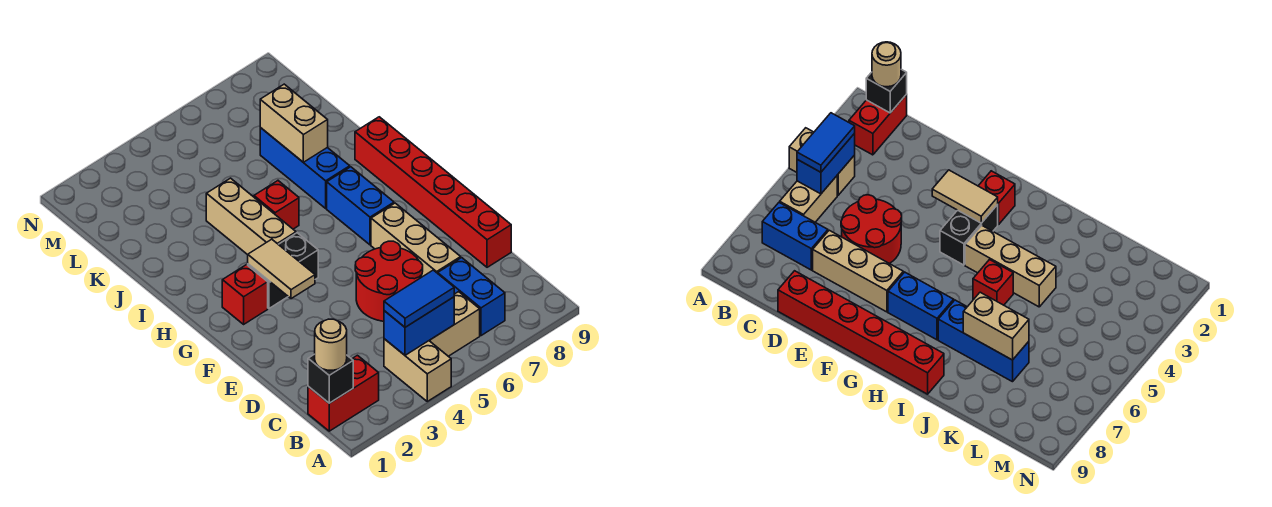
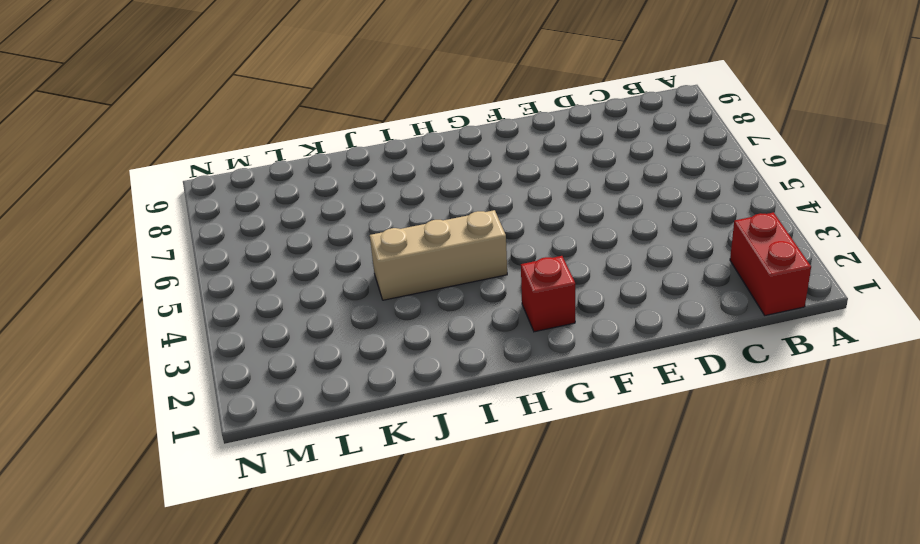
none -> tan 1x2 brick [384,339,451,401]
none -> tan 1x2 brick [429,292,480,356]
none -> blue 1x2 brick [438,258,505,336]

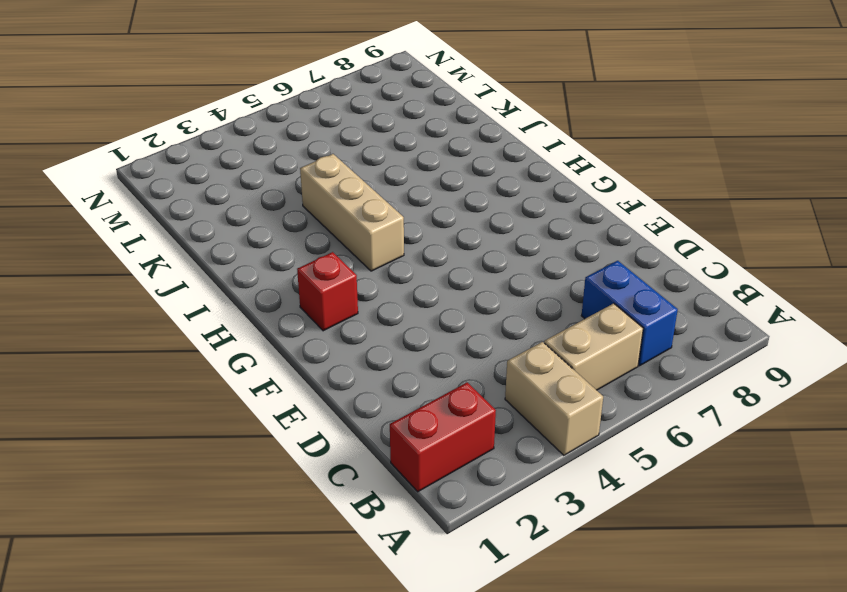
none -> red 2x2 round brick [355,241,423,321]
none -> tan 1x3 brick [371,203,461,277]
none -> red 1x6 brick [355,117,511,267]

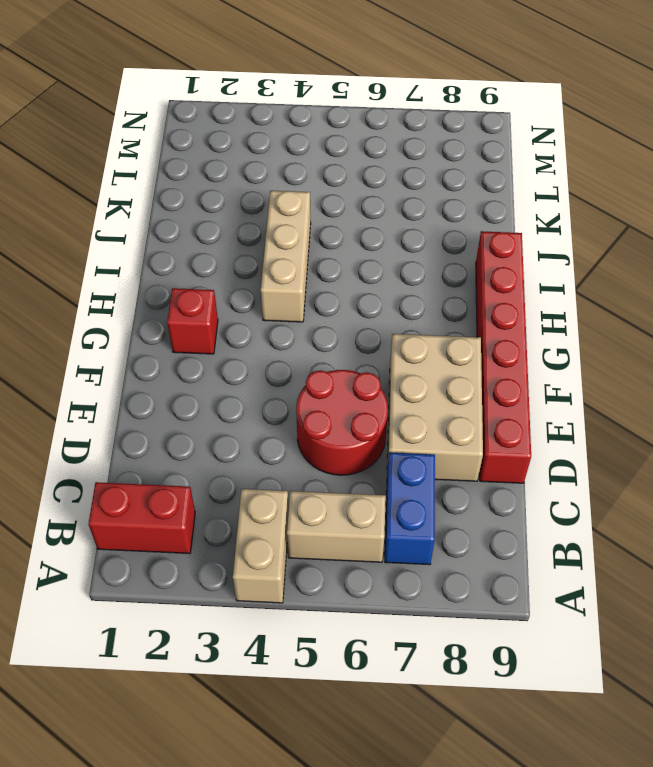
tan 2x3 brick [387,334,483,481] -> tan 1x3 brick [371,203,461,277]
none -> black 1x2 brick [248,233,318,308]
none -> blue 1x2 brick [327,167,394,245]
none -> red 1x1 brick [254,181,299,229]

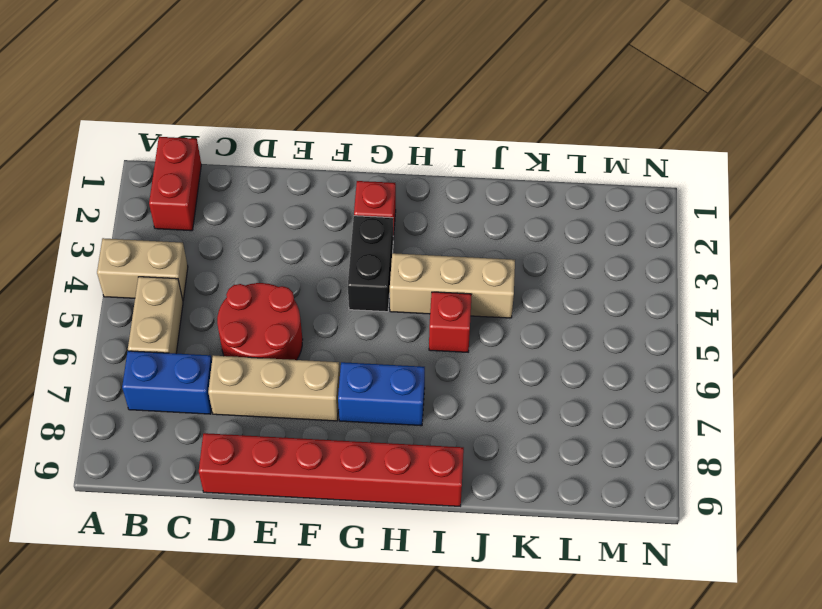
none -> blue 1x3 brick [260,128,350,208]
none -> black 1x1 brick [308,354,353,403]
none -> blue 1x2 brick [384,297,454,355]

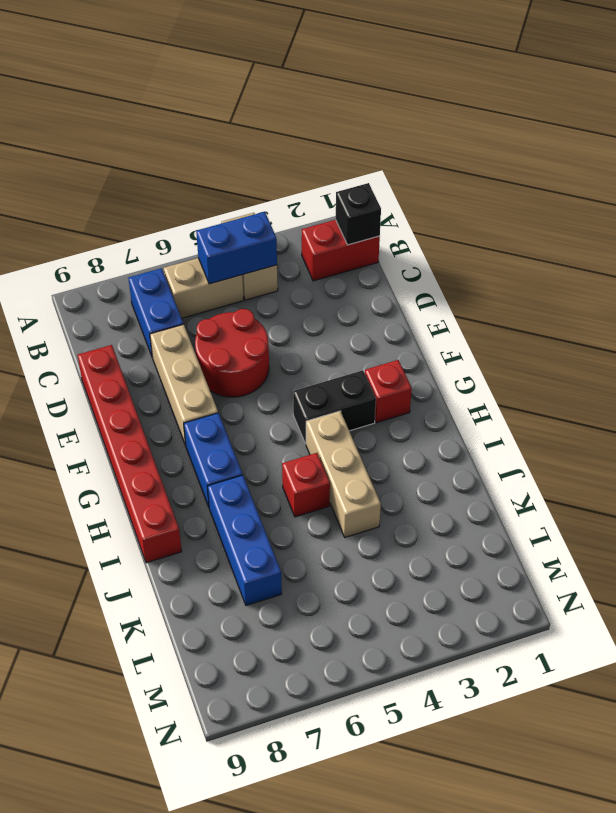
none -> tan 1x2 tile [248,239,315,299]
none -> tan 1x2 brick [260,84,328,162]
none -> tan 1x1 round brick [315,319,347,370]

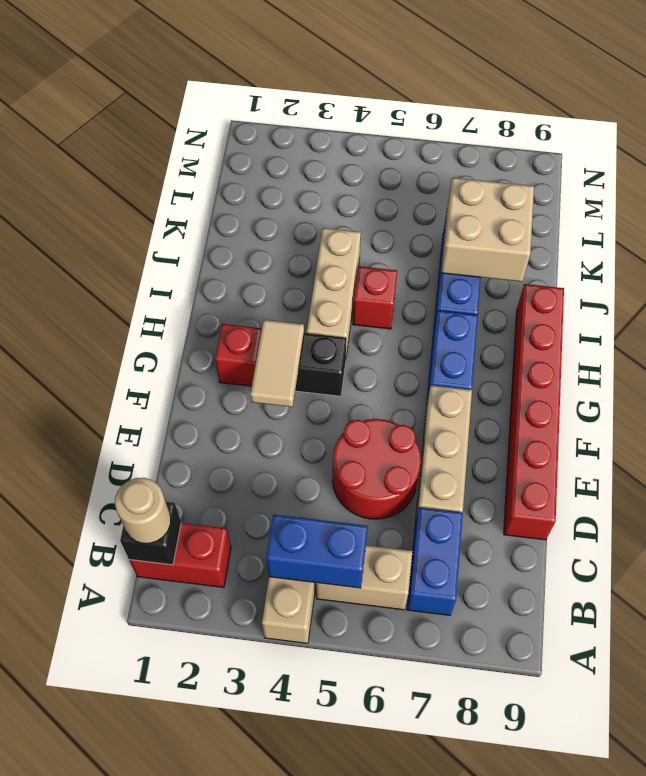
tan 2x2 brick [441,178,534,282] -> tan 1x2 brick [260,84,328,162]
none -> blue 1x2 tile [384,270,454,327]

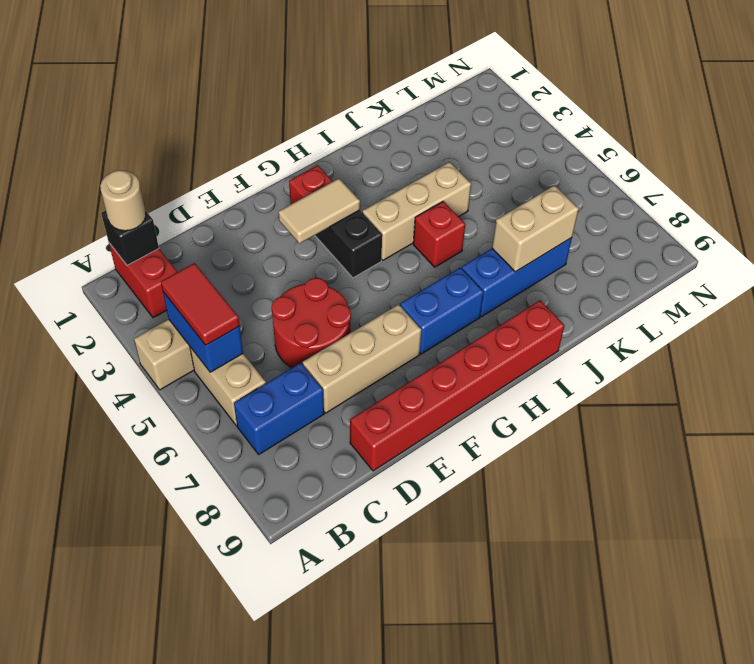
red 1x2 tile [161,263,240,345] -> blue 1x2 tile [384,270,454,327]

